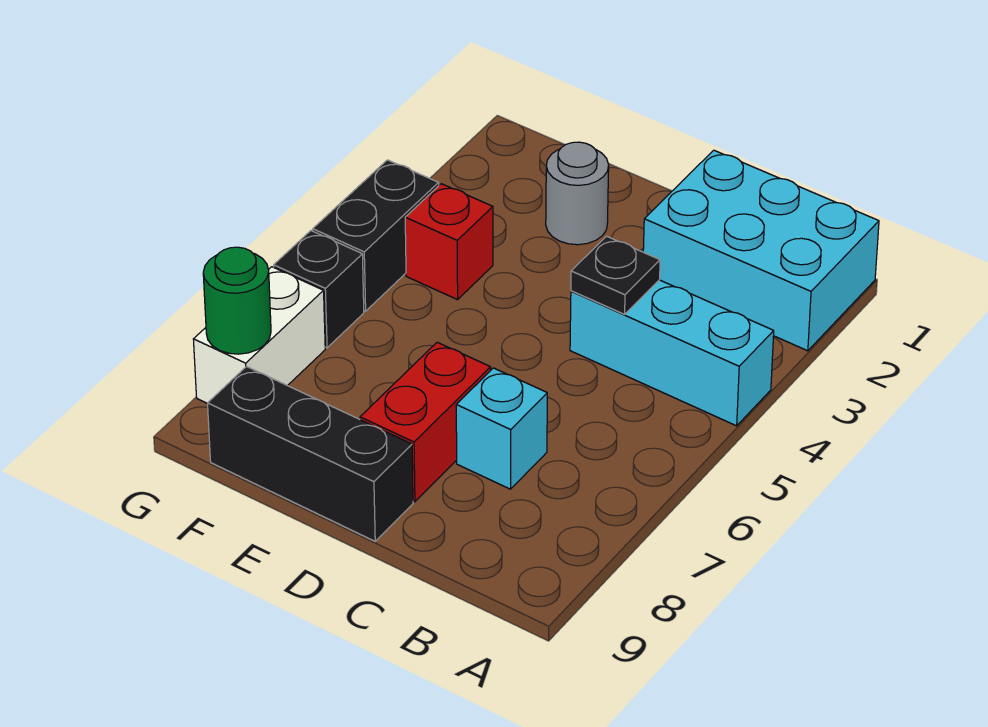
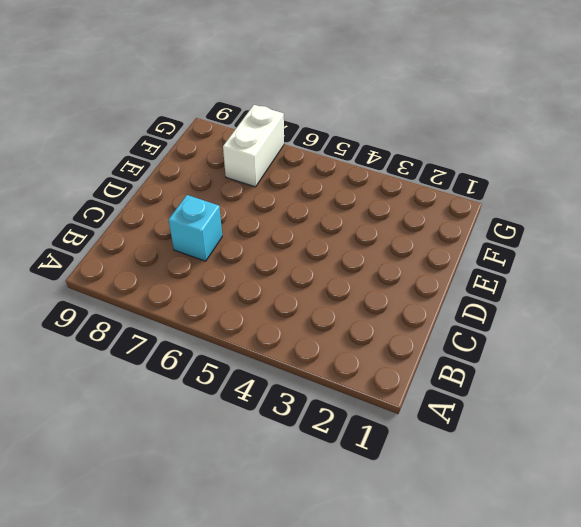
white 1x2 brick [223,105,284,187] -> white 1x2 brick turned to [193,267,325,404]
none -> cyan 2x3 brick [643,150,879,351]
none -> cyan 1x3 brick [570,280,774,426]
none -> red 1x2 brick [360,342,491,502]

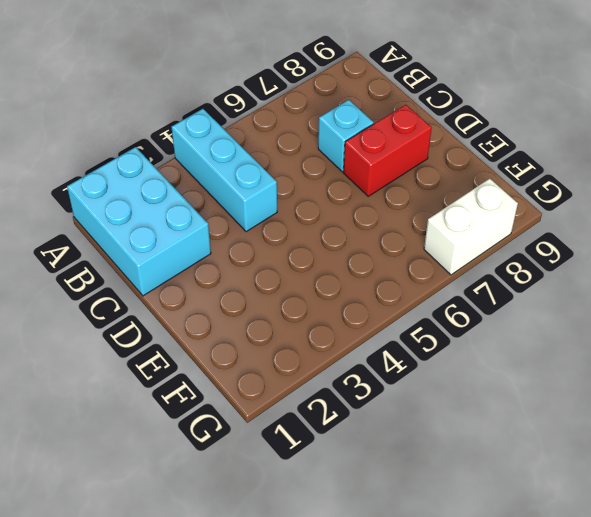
none -> black 1x3 brick [208,367,413,541]
none -> grey 1x1 round brick [546,142,609,245]
none -> red 1x1 brick [405,184,493,300]

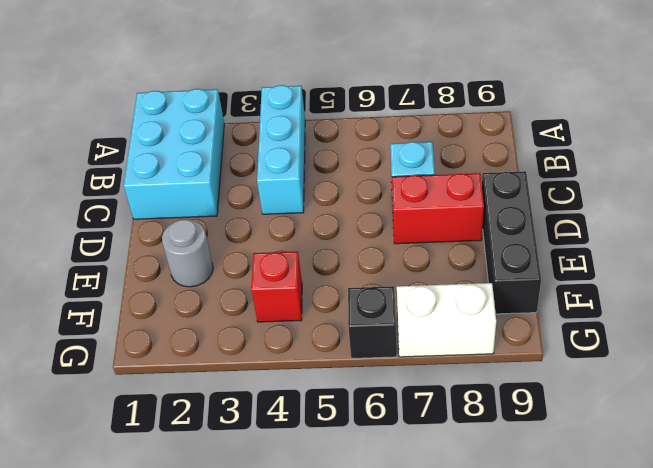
none -> black 1x2 brick [313,160,439,311]
none -> black 1x1 plate [571,236,660,314]
none -> green 1x1 round brick [203,247,271,354]

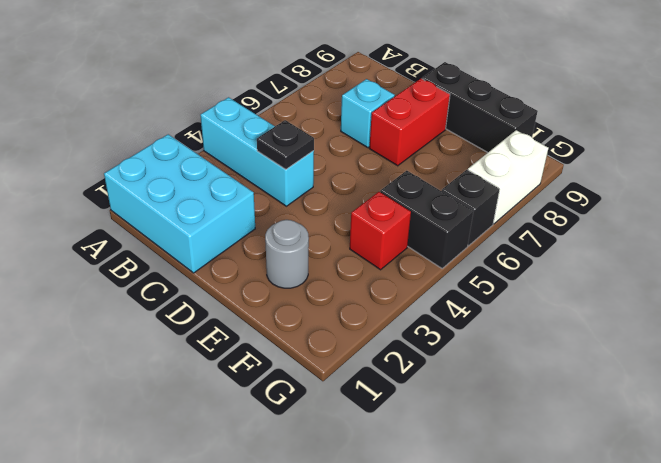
black 1x2 brick [380,171,473,268] -> black 1x2 brick turned to [313,160,439,311]
none -> green 1x1 round brick [203,247,271,354]

